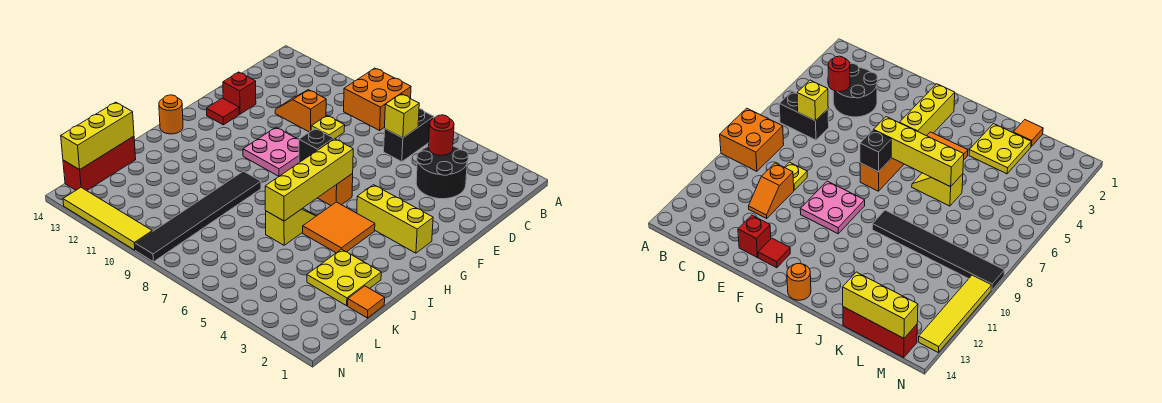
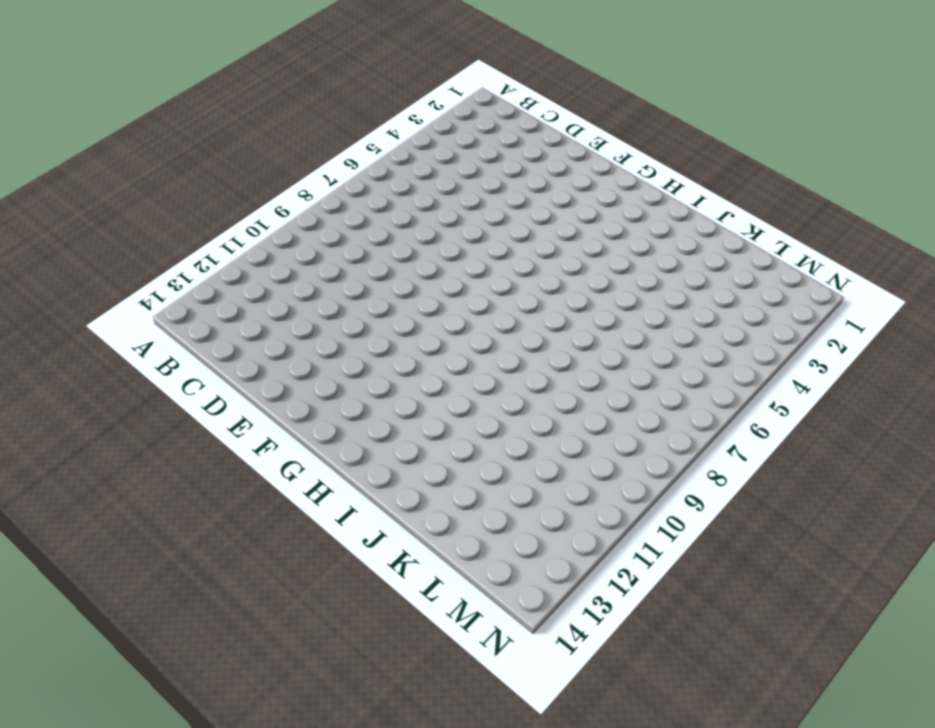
none -> orange 2x2 brick [344,68,411,130]
none -> black 1x2 brick [384,109,434,162]
none -> black 2x2 round brick [416,146,468,199]

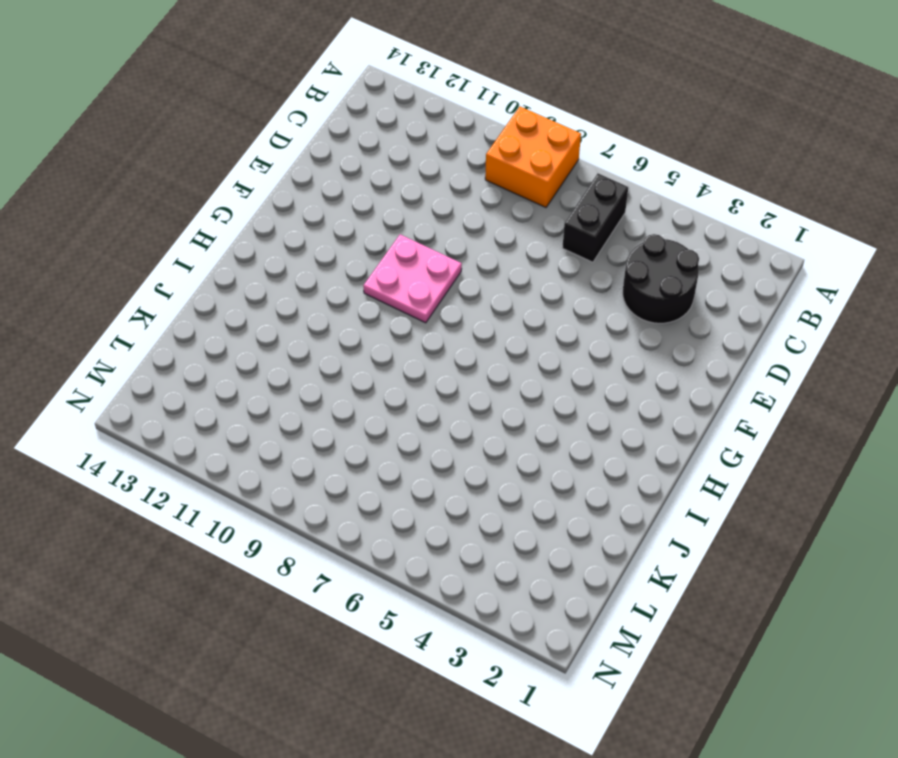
none -> yellow 1x1 plate [311,116,345,139]
none -> orange 1x2 slope [275,90,326,132]
none -> red 1x1 brick [223,72,256,114]

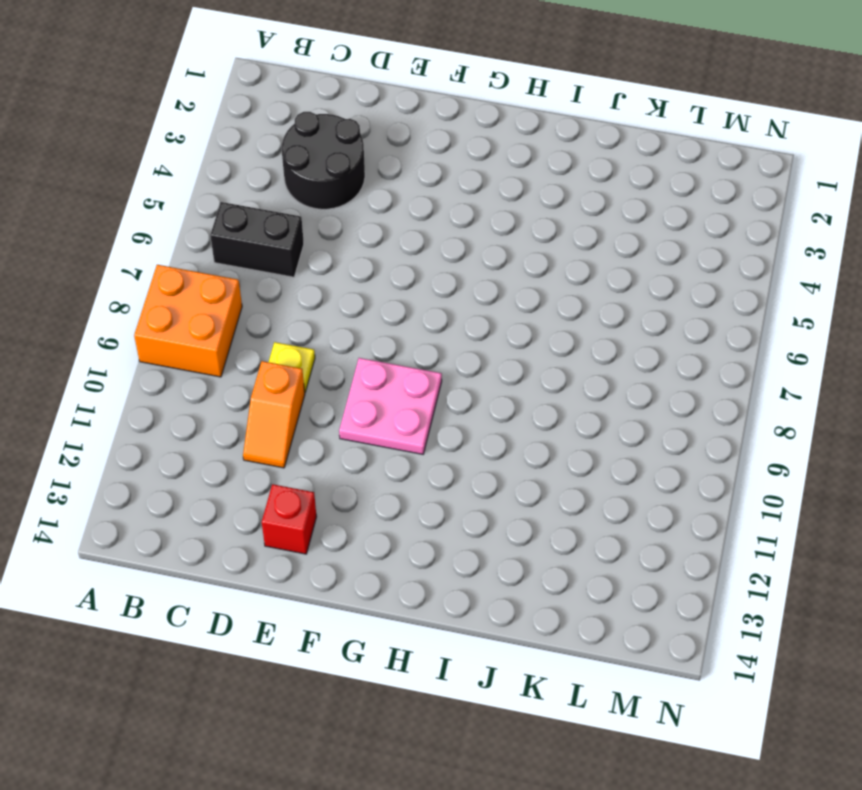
none -> red 1x1 tile [207,98,239,125]
none -> yellow 1x3 brick [357,185,433,253]
none -> orange 1x2 brick [318,174,353,205]

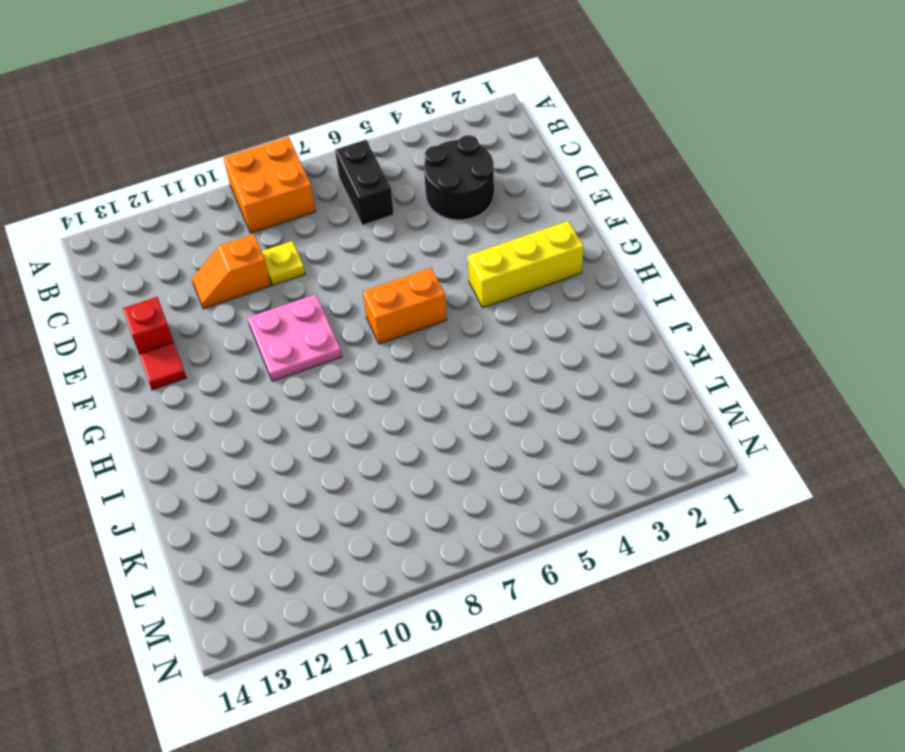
none -> orange 2x2 tile [303,202,375,253]
none -> orange 1x1 round brick [159,95,183,134]
none -> yellow 1x2 slope [266,208,316,245]

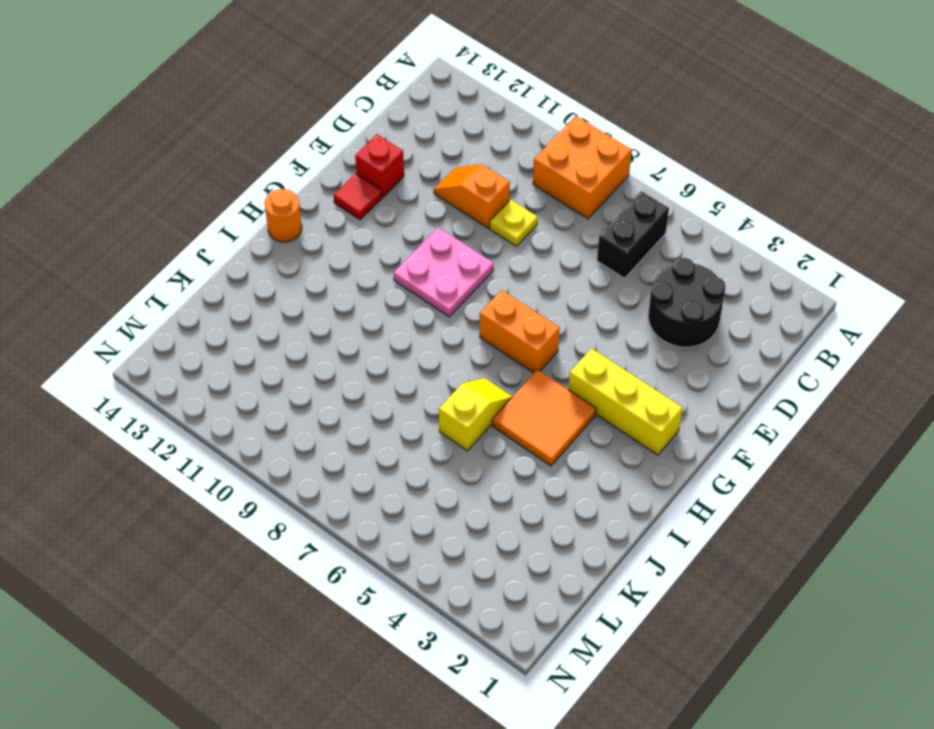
none -> black 1x6 tile [135,171,261,262]
none -> yellow 2x2 plate [307,249,381,306]
none -> orange 1x1 tile [348,286,385,318]

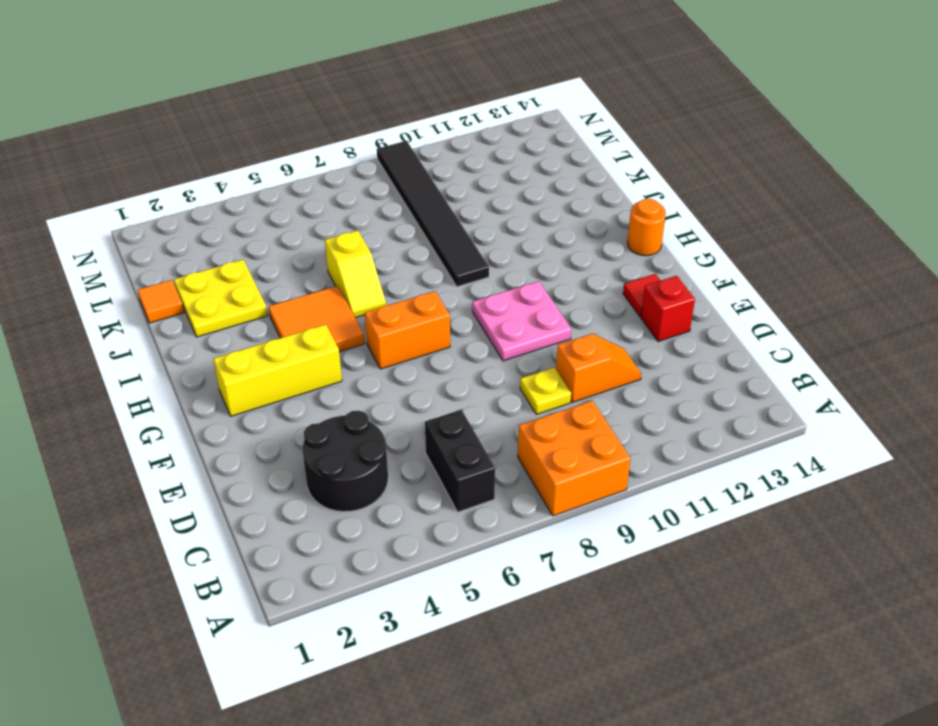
none -> red 1x3 brick [63,136,136,191]
none -> yellow 1x4 tile [63,188,152,250]
none -> red 1x1 round brick [428,115,454,155]

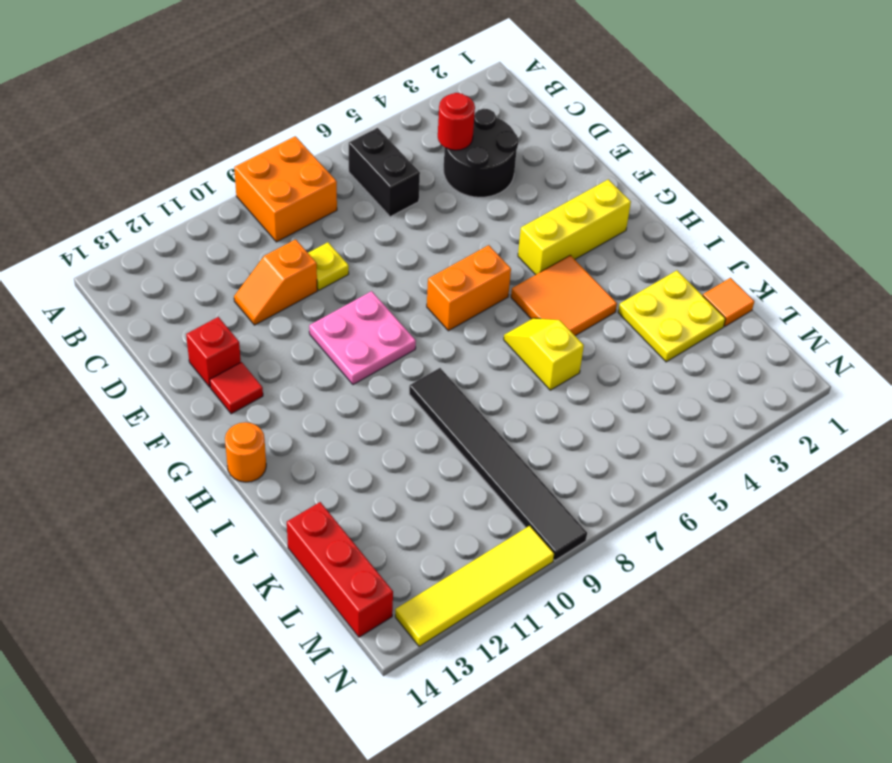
none -> yellow 1x1 brick [385,94,419,138]
none -> yellow 1x4 brick [265,139,353,221]
none -> black 1x1 brick [299,128,334,163]

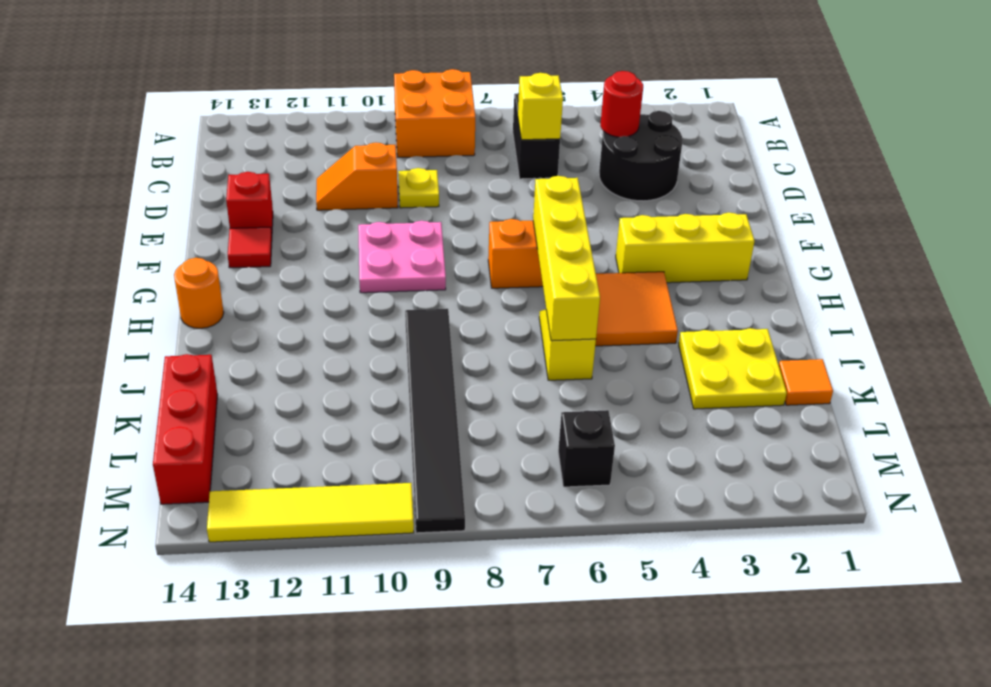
black 1x1 brick [558,410,615,487] -> black 1x1 brick moved to [299,128,334,163]
none -> yellow 1x3 brick [61,102,134,170]

